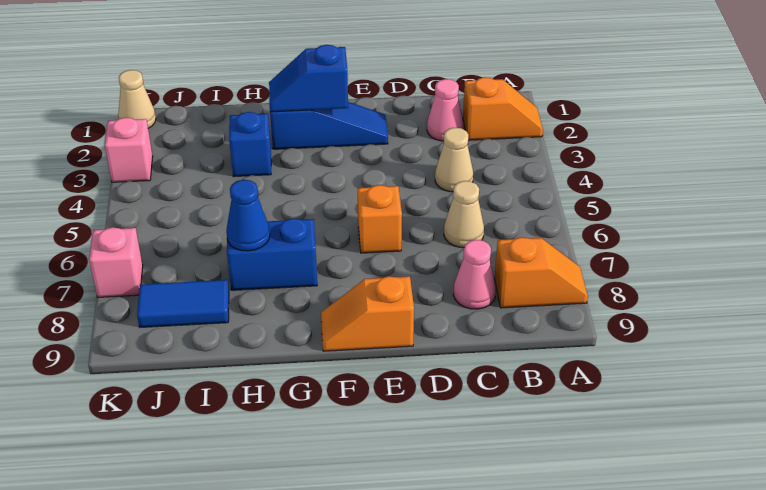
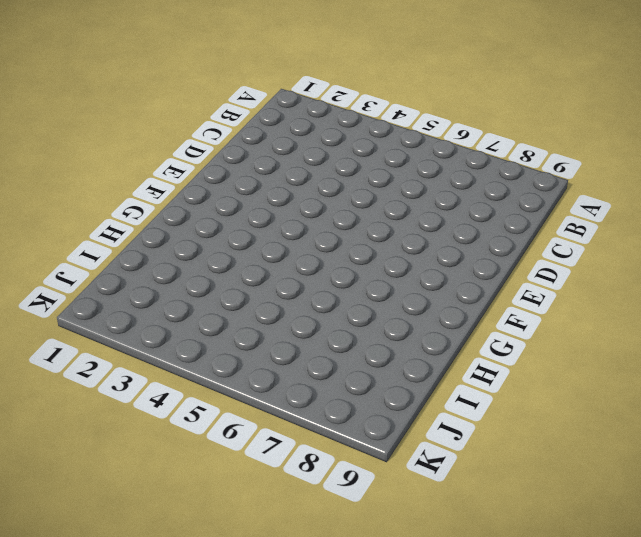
none -> orange 1x2 slope [463,77,543,140]
none -> orange 1x2 slope [495,237,588,308]
none -> pink 1x1 cone [427,79,464,141]

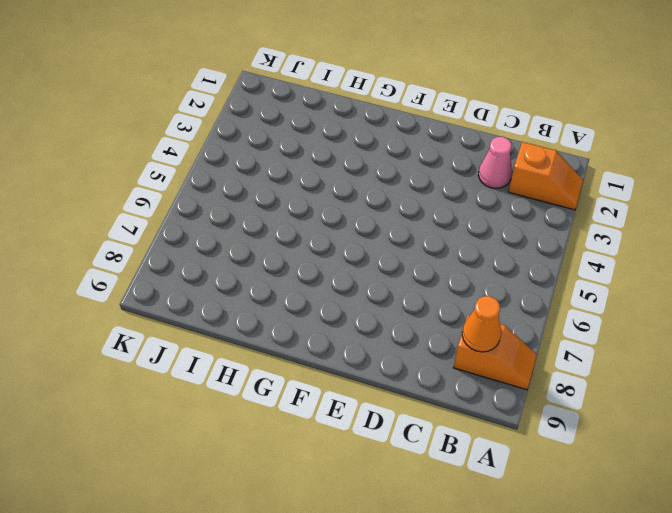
orange 1x1 cone [462,296,501,352] -> none
none -> tan 1x1 cone [435,128,473,192]
none -> tan 1x1 cone [444,181,484,248]
none -> pink 1x1 cone [453,240,496,309]

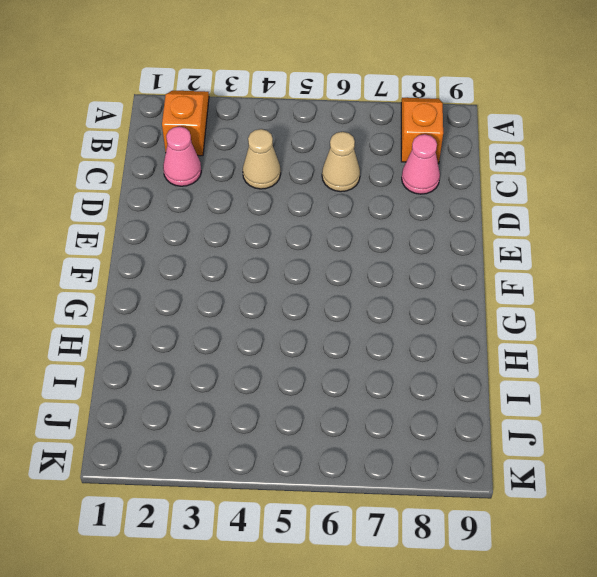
none -> blue 1x3 slope [270,102,388,149]
none -> orange 1x1 brick [358,185,402,253]
none -> orange 1x2 slope [321,276,414,351]

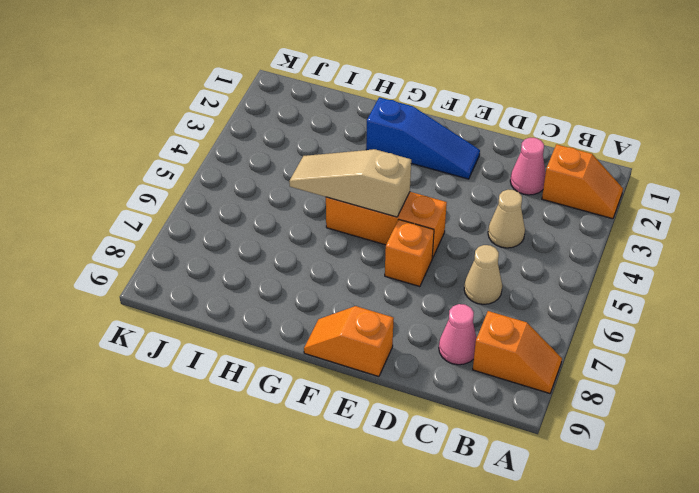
orange 1x3 brick [326,192,447,258] -> none
tan 1x3 slope [289,149,411,217] -> none
none -> blue 1x2 brick [227,218,317,290]
none -> blue 1x1 brick [229,112,271,177]
none -> blue 1x2 tile [137,280,229,327]

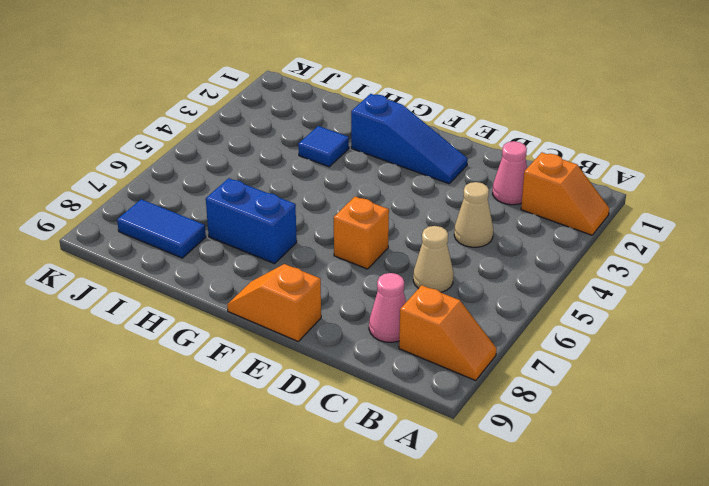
blue 1x1 tile [298,126,349,167] -> blue 1x1 brick [229,112,271,177]
none -> tan 1x1 cone [118,70,156,128]
none -> pink 1x1 brick [105,117,153,182]
none -> pink 1x1 brick [89,227,143,297]

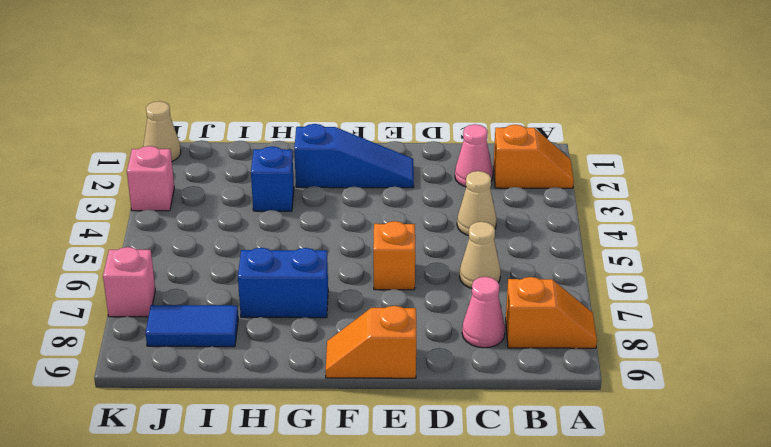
none -> blue 1x2 slope [269,45,348,112]
none -> blue 1x1 cone [226,180,270,251]

